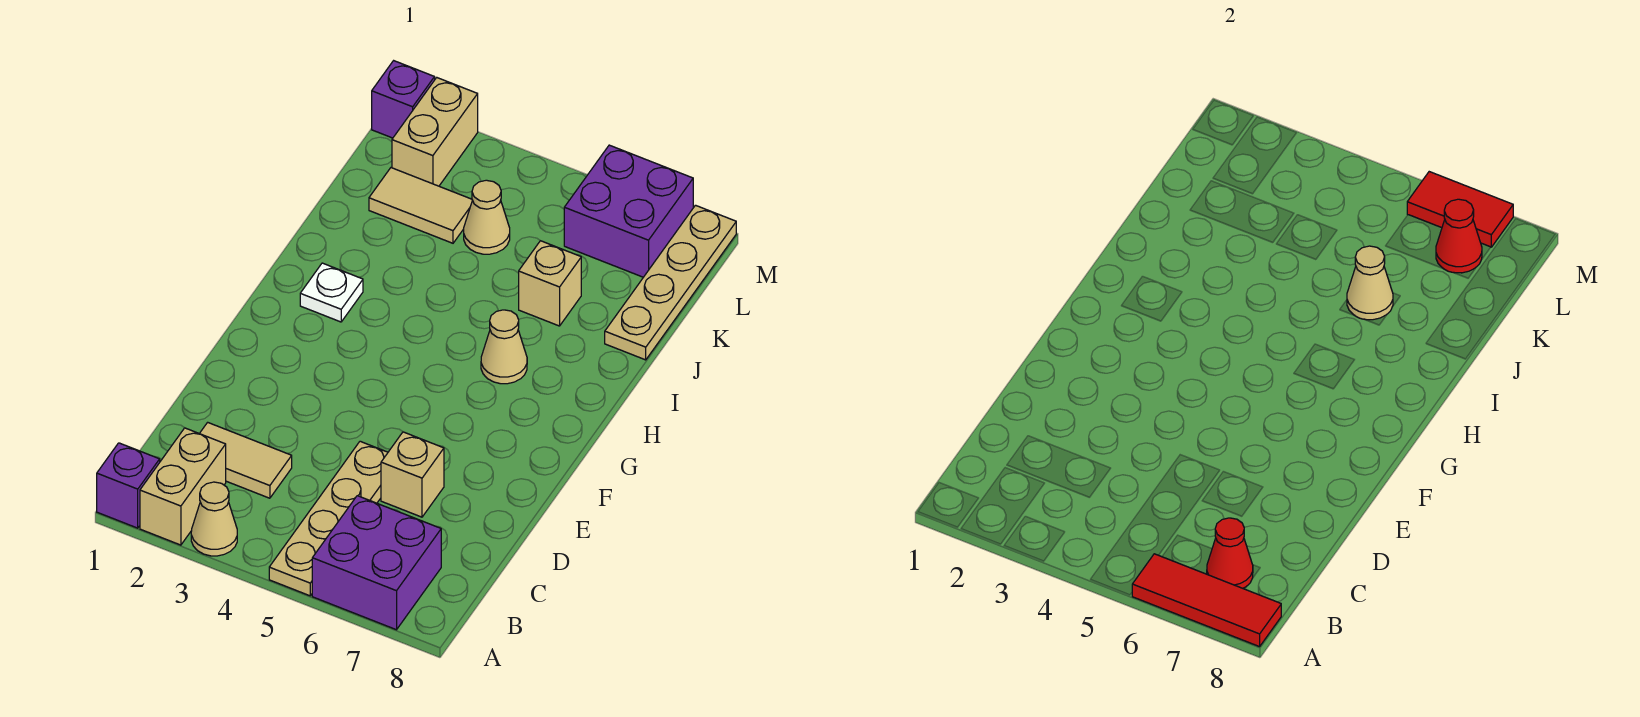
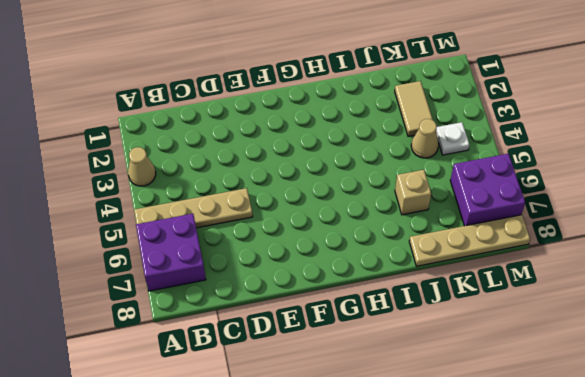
white 1x1 plate [436,122,470,155] -> white 1x1 plate moved to [300,263,363,322]
none -> purple 1x1 brick [97,443,160,528]
none -> tan 1x2 brick [140,428,226,545]
none -> tan 1x2 tile [199,422,292,498]

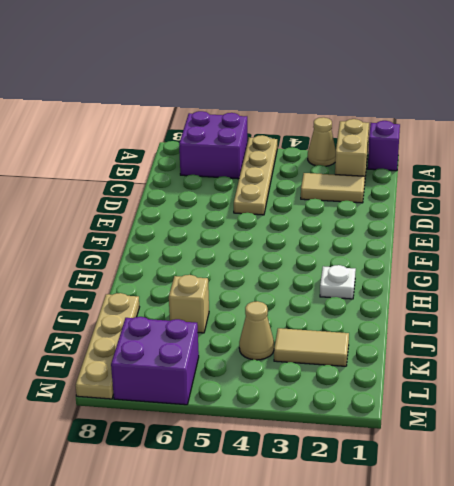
none -> tan 1x1 brick [381,432,444,517]
none -> tan 1x1 cone [481,310,527,384]
none -> tan 1x2 brick [392,78,478,186]

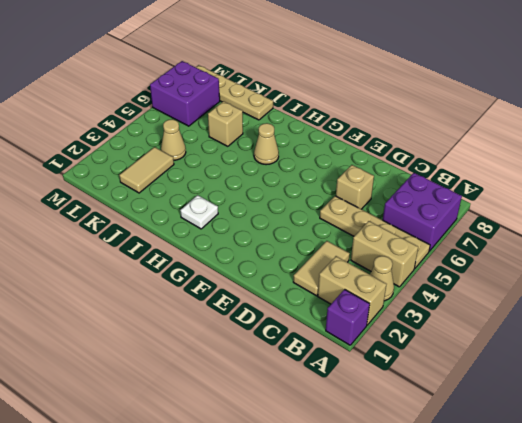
tan 1x2 brick [351,221,418,287] -> tan 1x2 brick moved to [392,78,478,186]
none -> purple 1x1 brick [372,61,435,138]
none -> red 1x3 tile [1132,554,1281,647]
none -> red 1x1 cone [1207,518,1253,588]

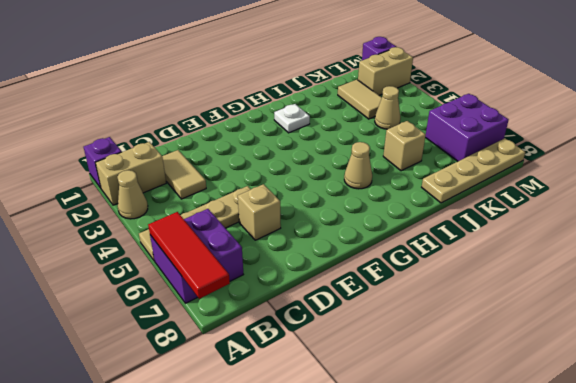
none -> red 1x1 cone [1207,518,1253,588]
none -> tan 1x1 cone [1347,246,1393,320]
none -> red 1x1 cone [1436,199,1482,273]

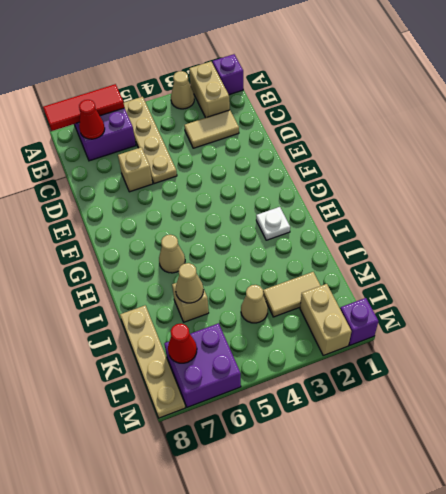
none -> red 1x2 tile [1407,172,1513,247]

